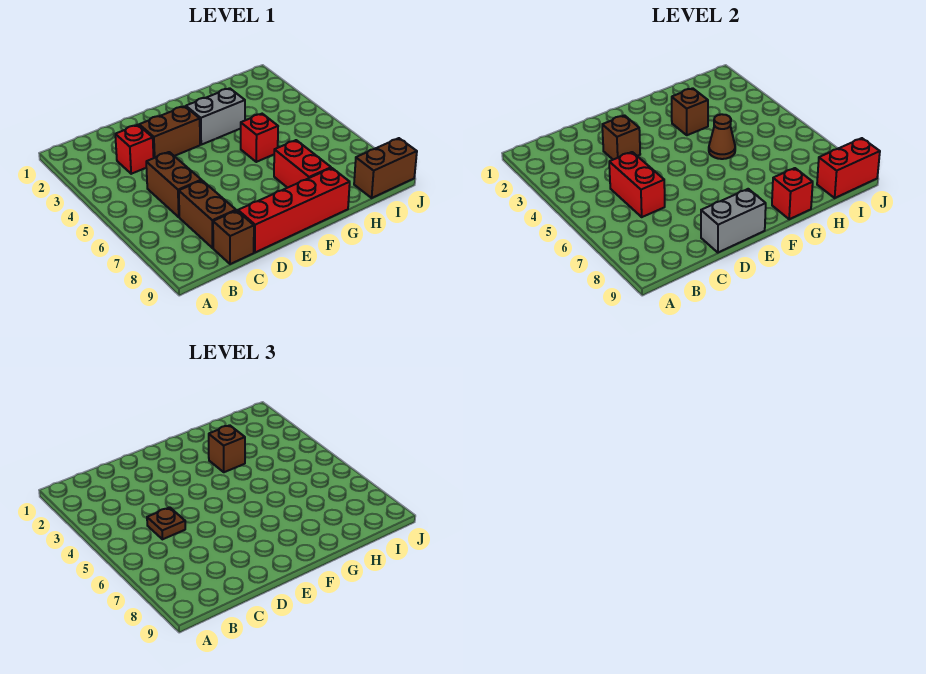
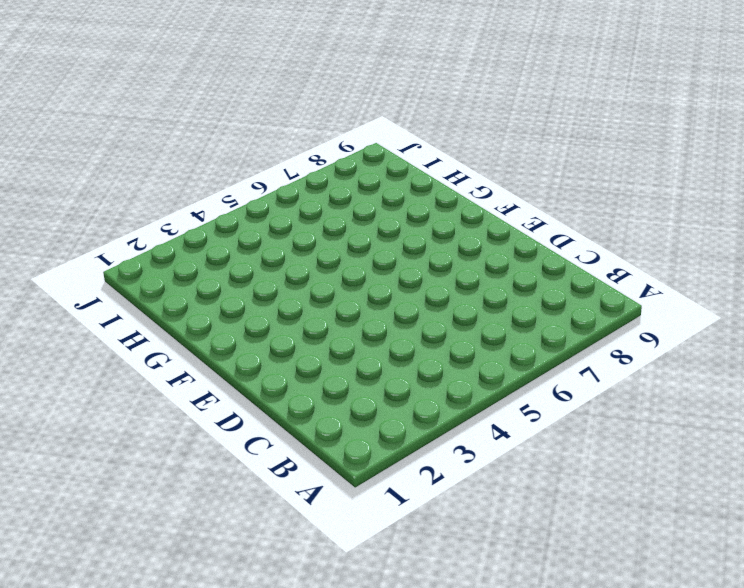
none -> red 1x1 brick [115,125,154,174]
none -> brown 1x2 brick [146,152,201,217]
none -> brown 1x2 brick [179,180,236,248]

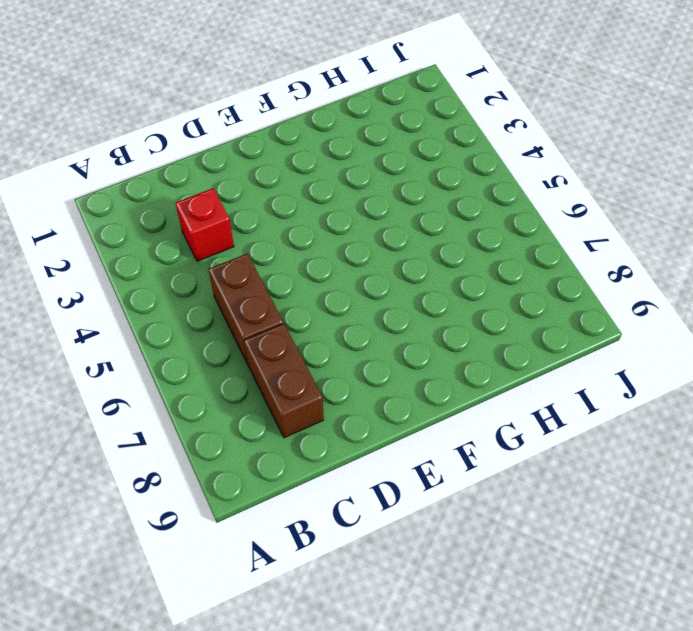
none -> brown 1x1 brick [213,211,254,264]
none -> brown 1x2 brick [139,106,200,158]
none -> red 1x4 brick [238,168,350,252]

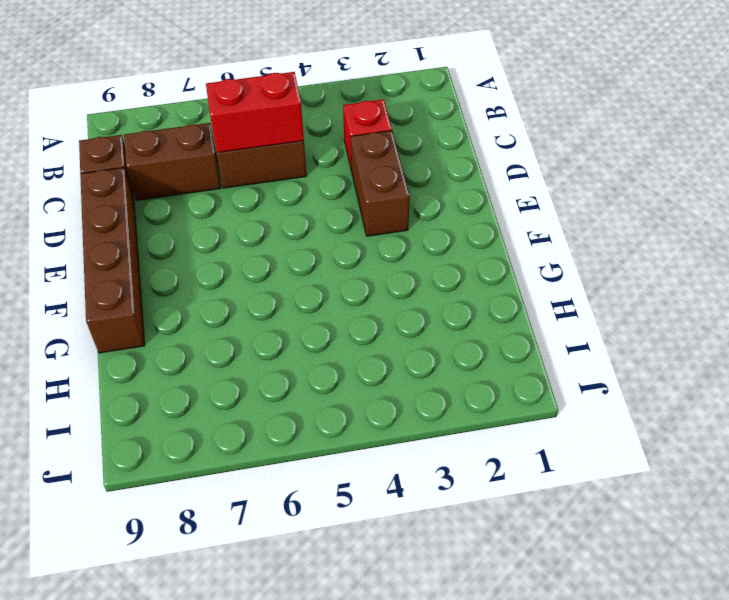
brown 1x4 brick [80,168,145,353] -> red 1x4 brick [238,168,350,252]
none -> grey 1x2 brick [186,88,245,145]
none -> red 1x1 brick [241,114,278,162]
none -> red 1x2 brick [274,140,331,188]

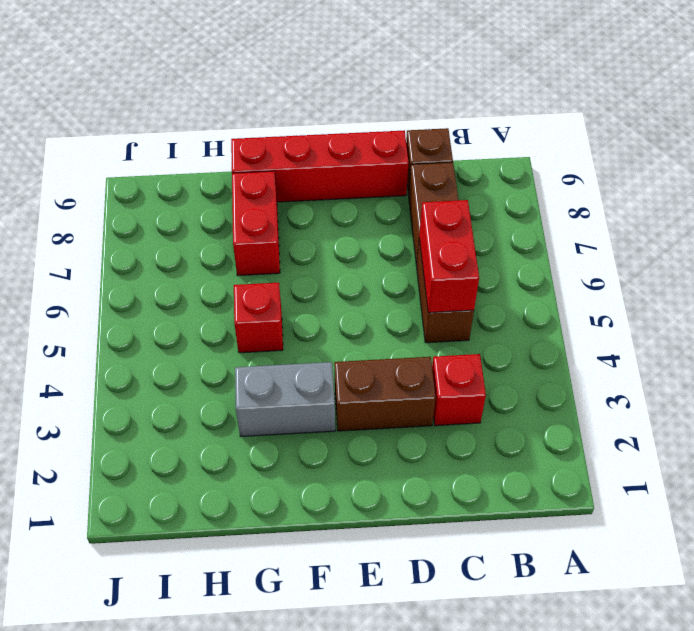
none -> brown 1x2 brick [354,138,417,198]
none -> brown 1x1 brick [602,116,640,160]
none -> grey 1x2 brick [701,189,766,252]

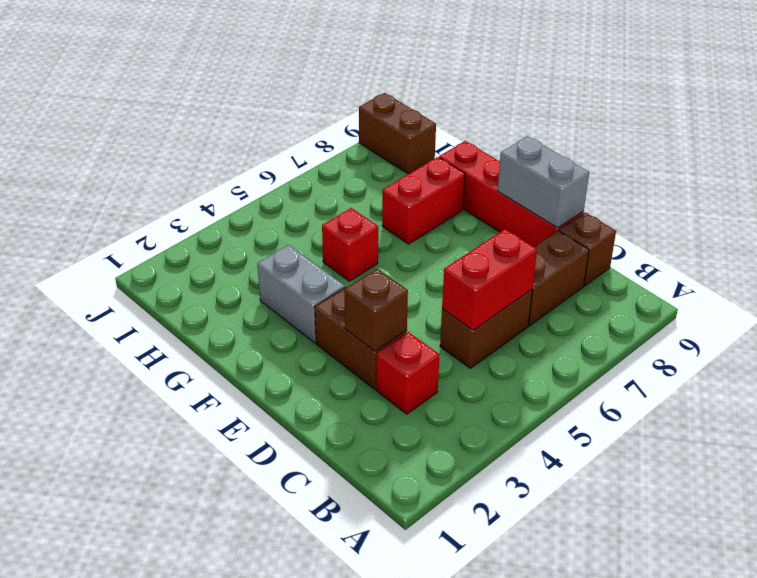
none -> brown 1x1 brick [672,88,708,135]
none -> brown 1x1 cone [709,114,735,159]
none -> red 1x1 brick [772,168,813,219]

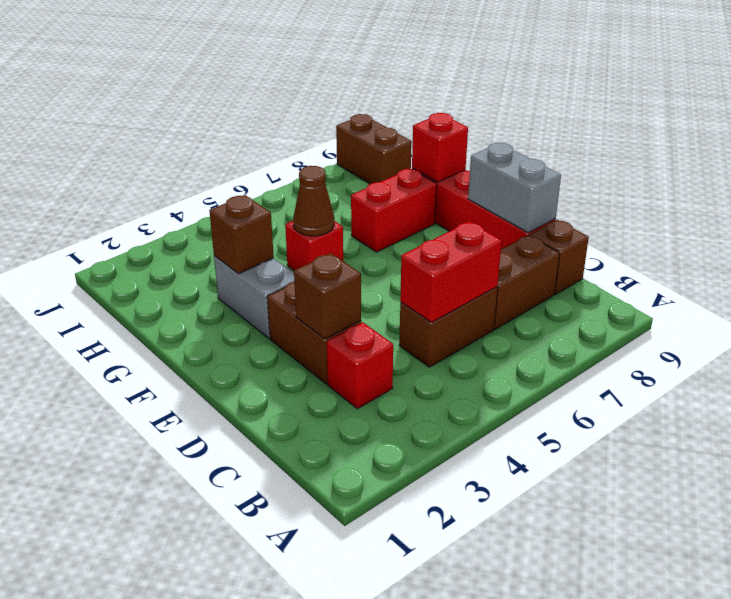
none -> red 1x2 brick [817,138,880,198]
none -> brown 1x1 plate [147,507,185,539]
none -> brown 1x1 brick [209,425,245,472]

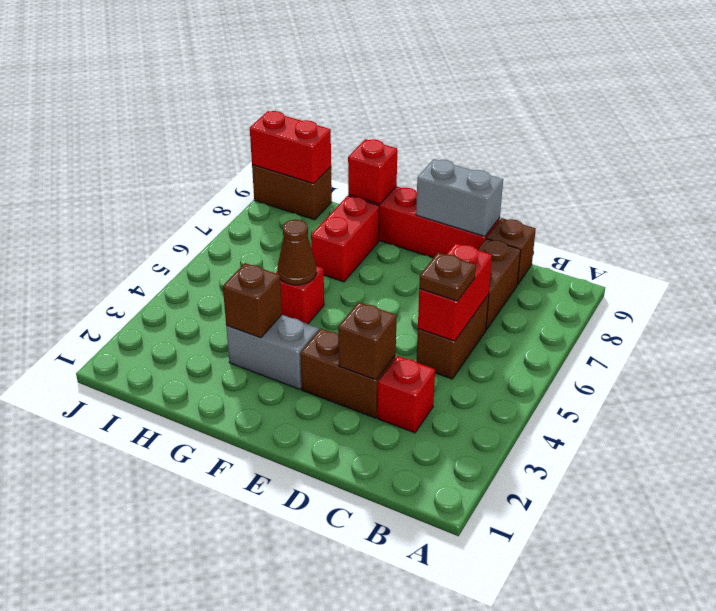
none -> brown 1x1 brick [209,425,245,472]

